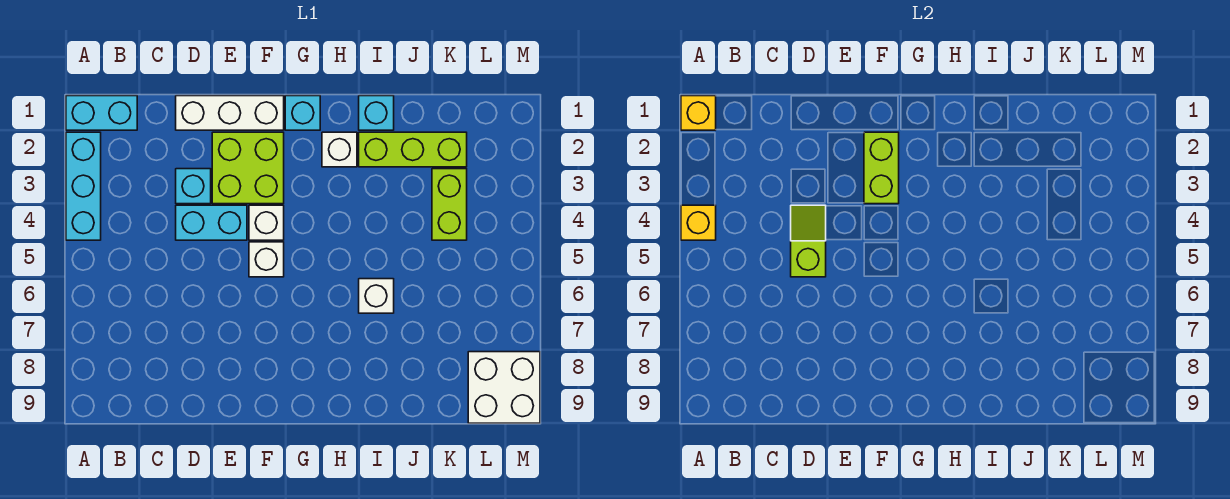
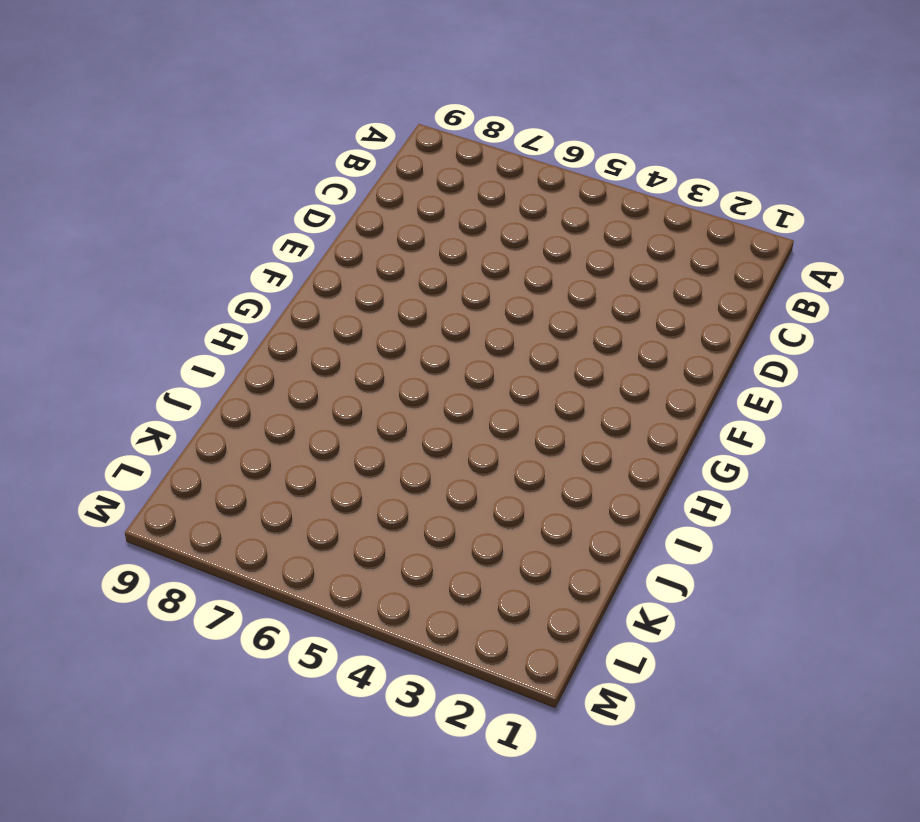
none -> cyan 1x2 brick [66,96,137,130]
none -> cyan 1x3 brick [66,132,101,240]
none -> white 1x3 brick [176,96,284,130]

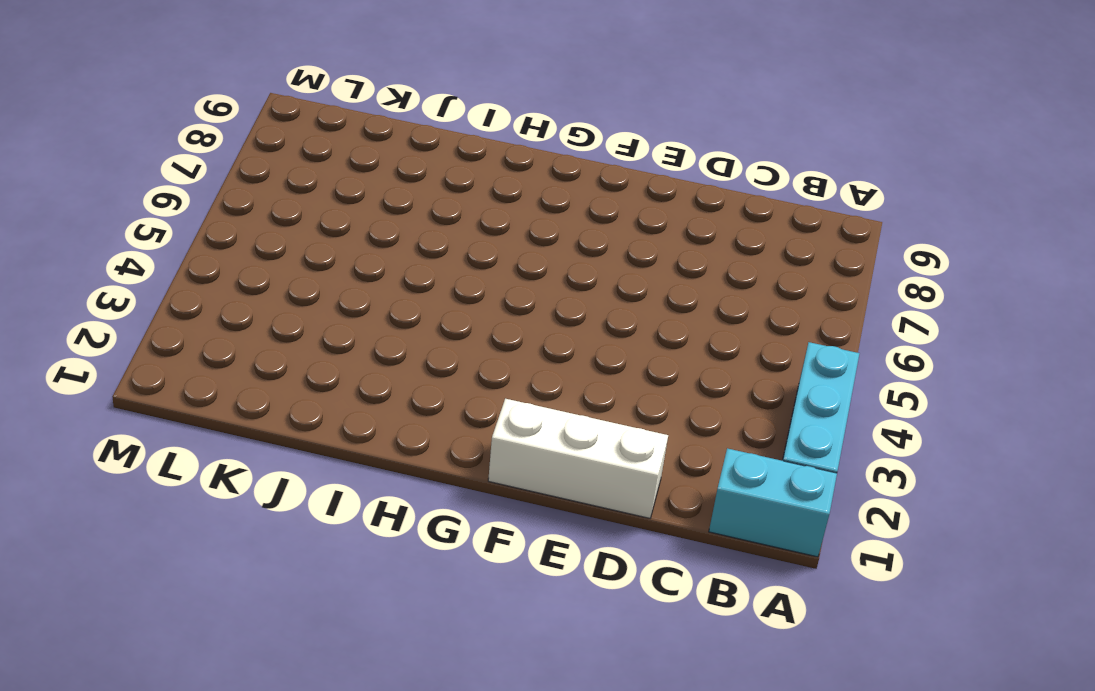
none -> cyan 1x1 brick [176,169,211,204]
none -> cyan 1x2 brick [176,205,247,240]
none -> lime 2x2 brick [212,132,284,204]

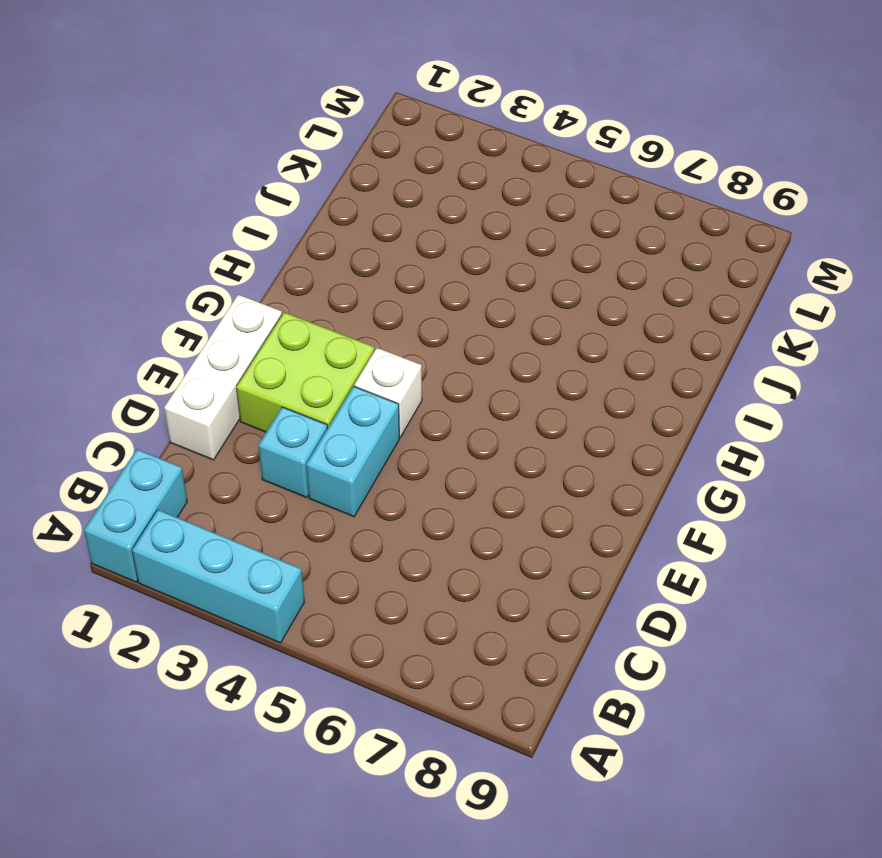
none -> white 1x1 brick [249,242,284,277]
none -> cyan 1x1 brick [285,96,320,130]
none -> white 1x1 brick [322,132,357,167]

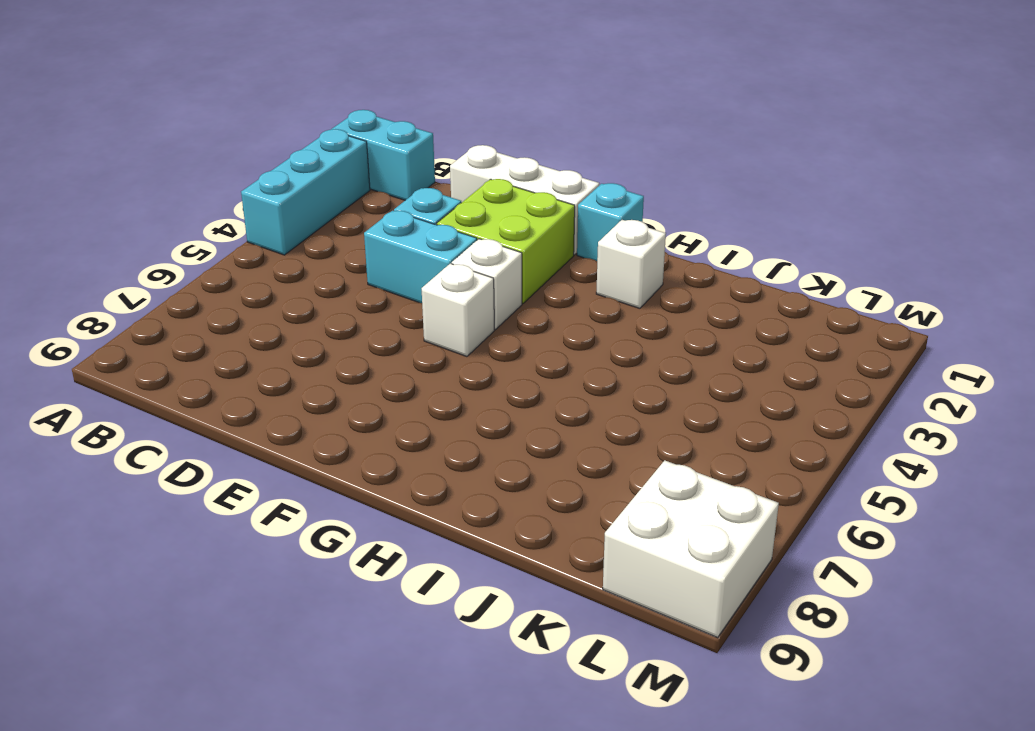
none -> cyan 1x1 brick [359,96,394,130]
none -> lime 1x3 brick [359,132,467,167]
none -> white 1x1 brick [359,279,394,313]

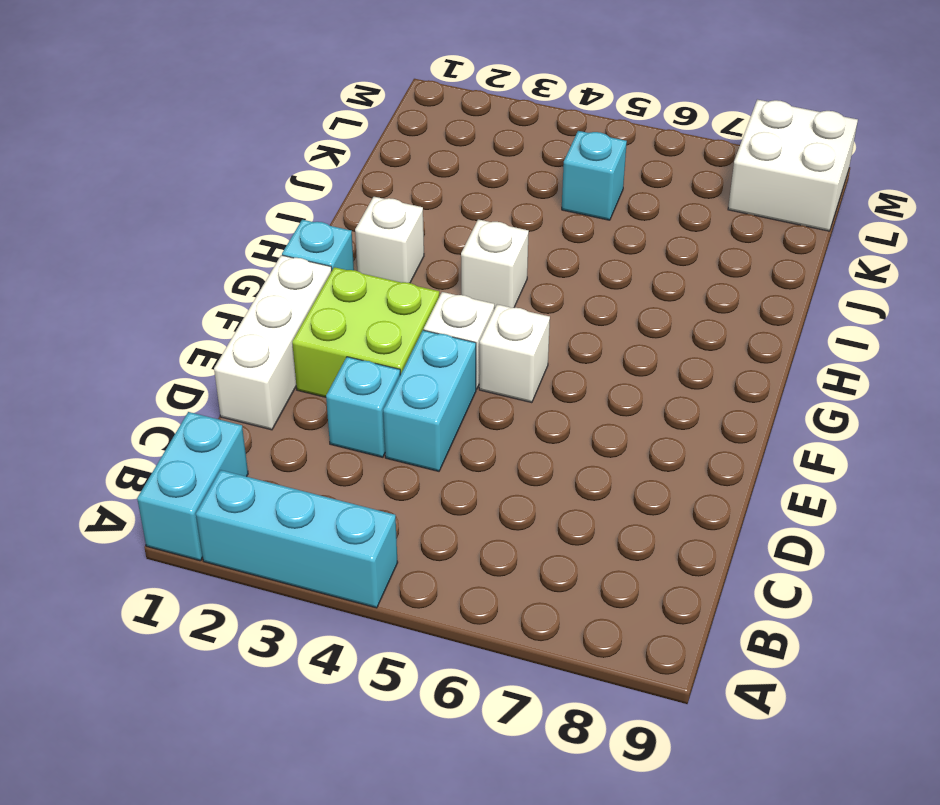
white 1x1 brick [461,219,529,309] -> white 1x1 brick moved to [359,279,394,313]
cyan 1x1 brick [562,131,627,220] -> cyan 1x1 brick moved to [359,96,394,130]
none -> lime 1x3 brick [359,132,467,167]
none -> lime 1x2 brick [432,169,467,240]
none -> yellow 1x1 brick [681,96,716,130]

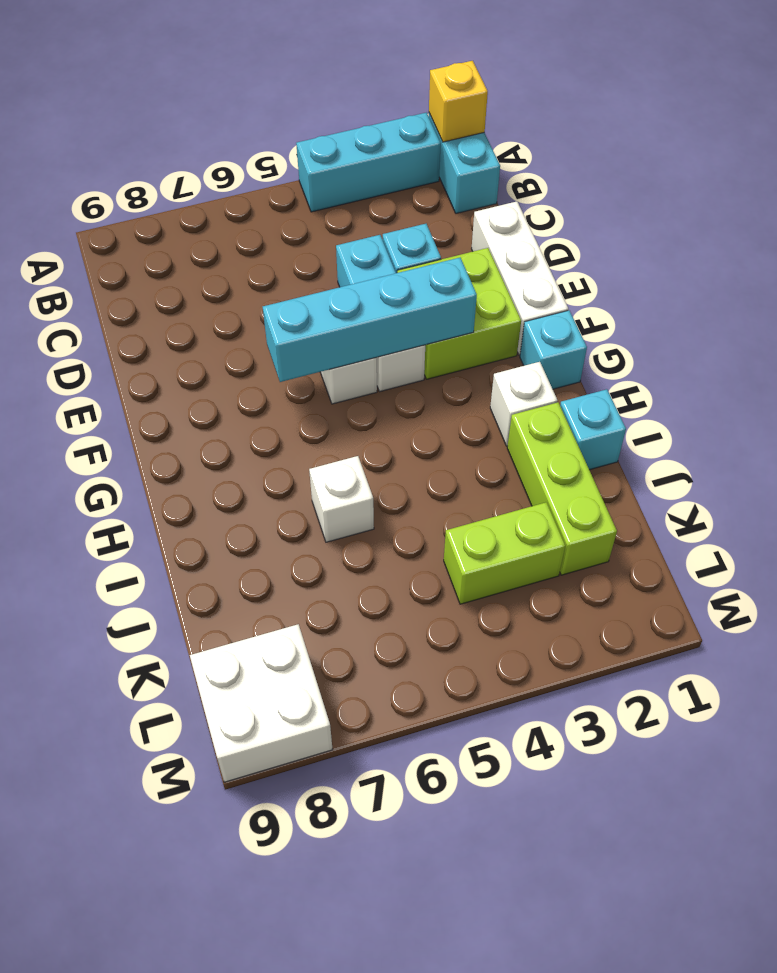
cyan 1x4 brick [263,258,477,382] -> lime 1x2 brick [864,132,899,204]
none -> yellow 1x1 brick [681,205,716,240]
none -> lime 1x2 slope [791,205,826,277]

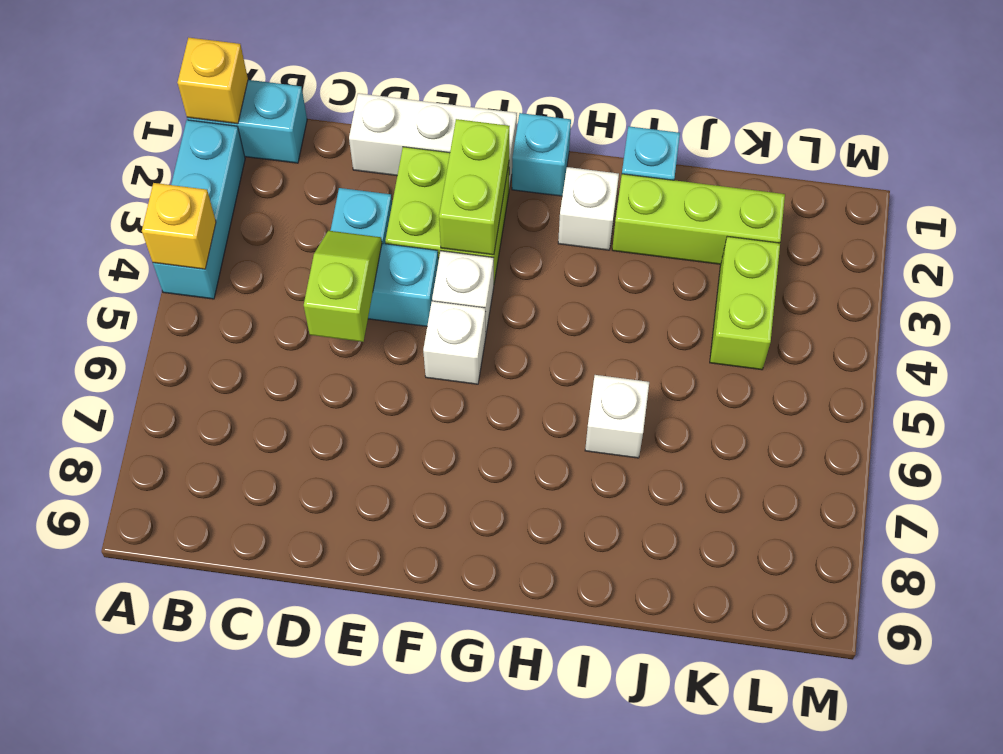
none -> white 2x2 brick [468,352,540,423]

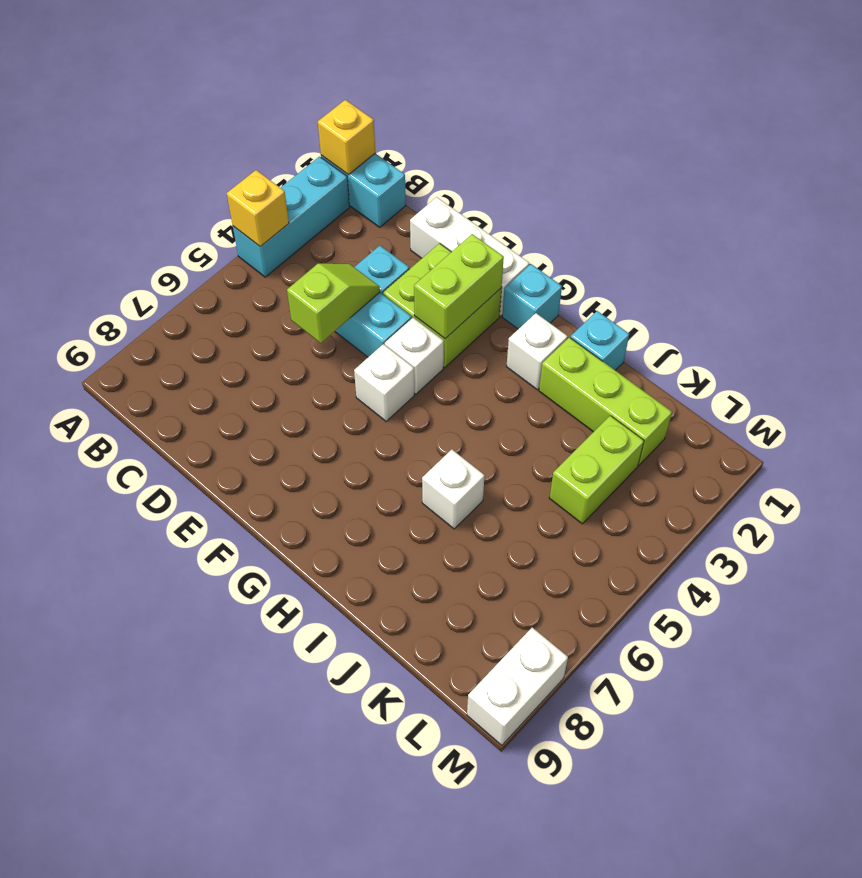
white 1x2 brick [467,628,568,745] -> white 2x2 brick [468,352,540,423]

